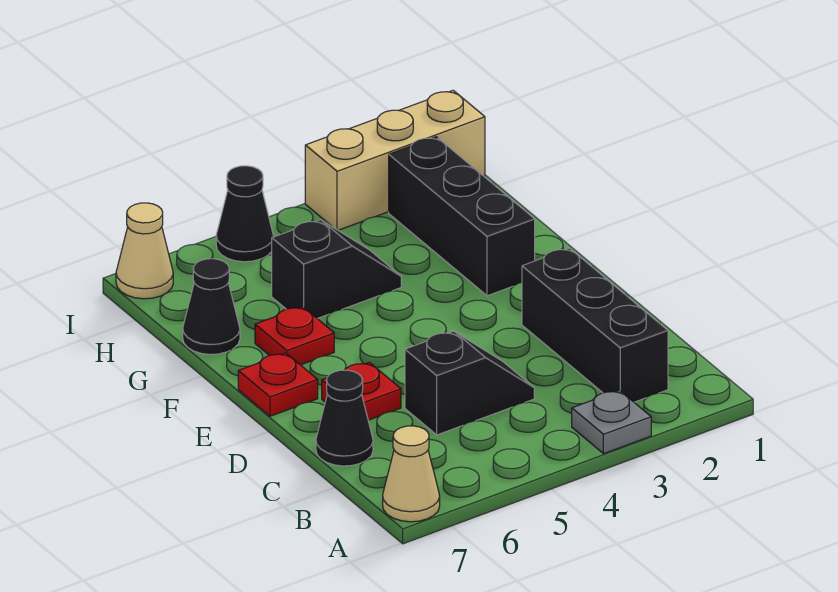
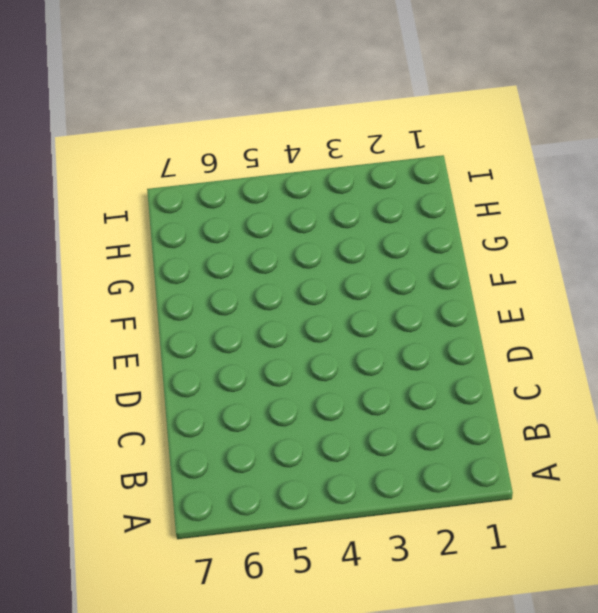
none -> grey 1x1 plate [572,390,651,454]
none -> tan 1x1 cone [383,426,440,522]
none -> black 1x3 brick [522,248,668,402]

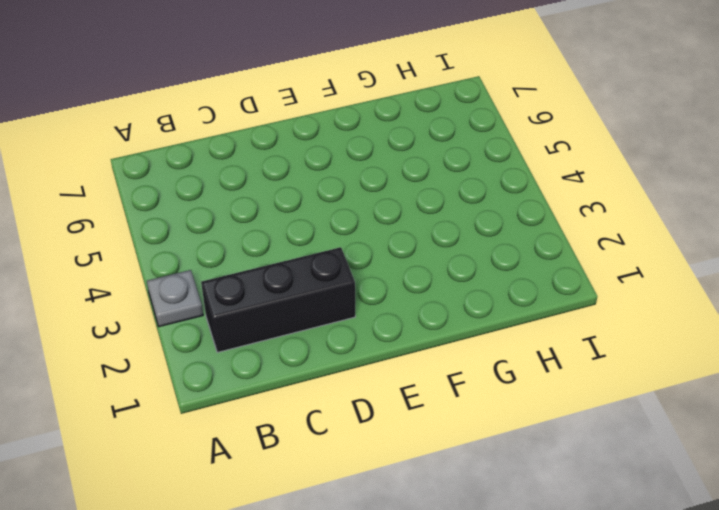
none -> tan 1x1 cone [383,426,440,522]
none -> black 1x2 slope [405,331,534,435]
none -> black 1x1 cone [316,370,373,466]

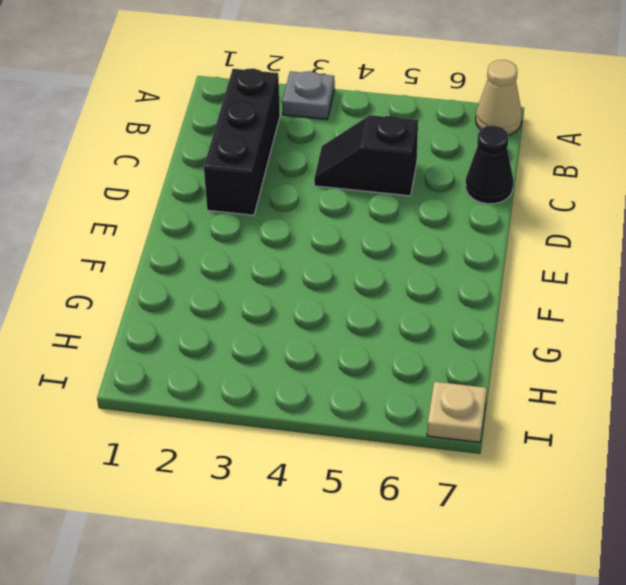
tan 1x1 plate [427,382,487,442] -> tan 1x1 cone [116,203,173,299]
none -> red 1x1 plate [322,362,401,420]
none -> red 1x1 plate [238,353,318,416]
none -> black 1x3 brick [389,137,535,296]

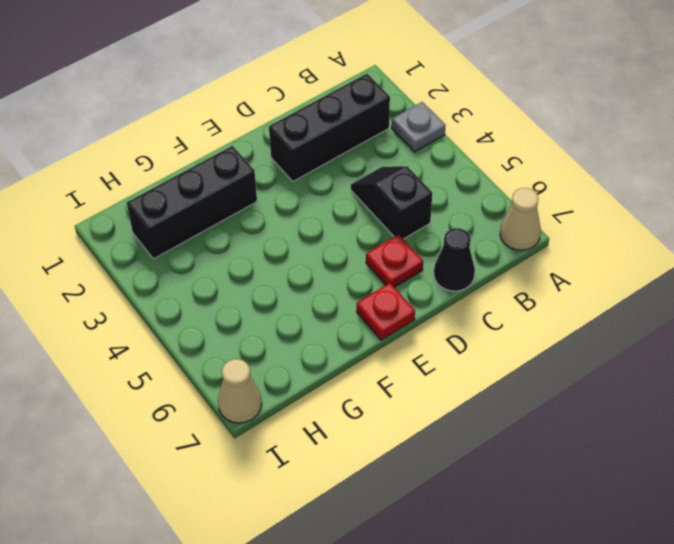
none -> red 1x1 plate [255,307,334,365]
none -> black 1x2 slope [272,220,401,318]
none -> black 1x1 cone [183,259,240,355]

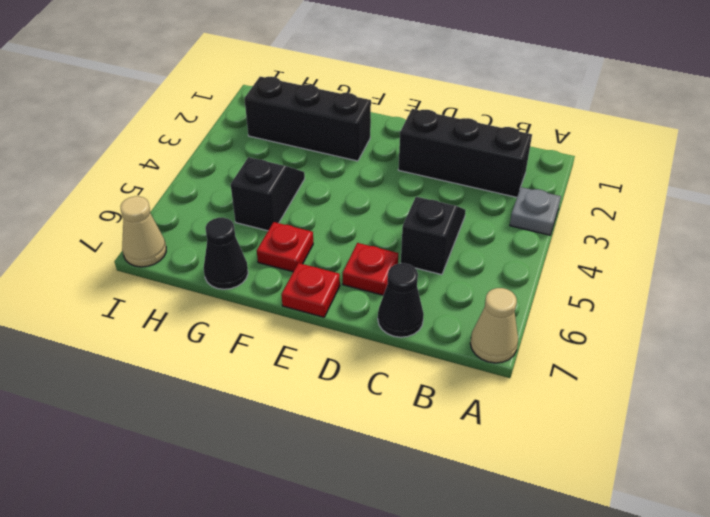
none -> tan 1x3 brick [305,90,485,230]
none -> black 1x1 cone [216,166,274,262]

